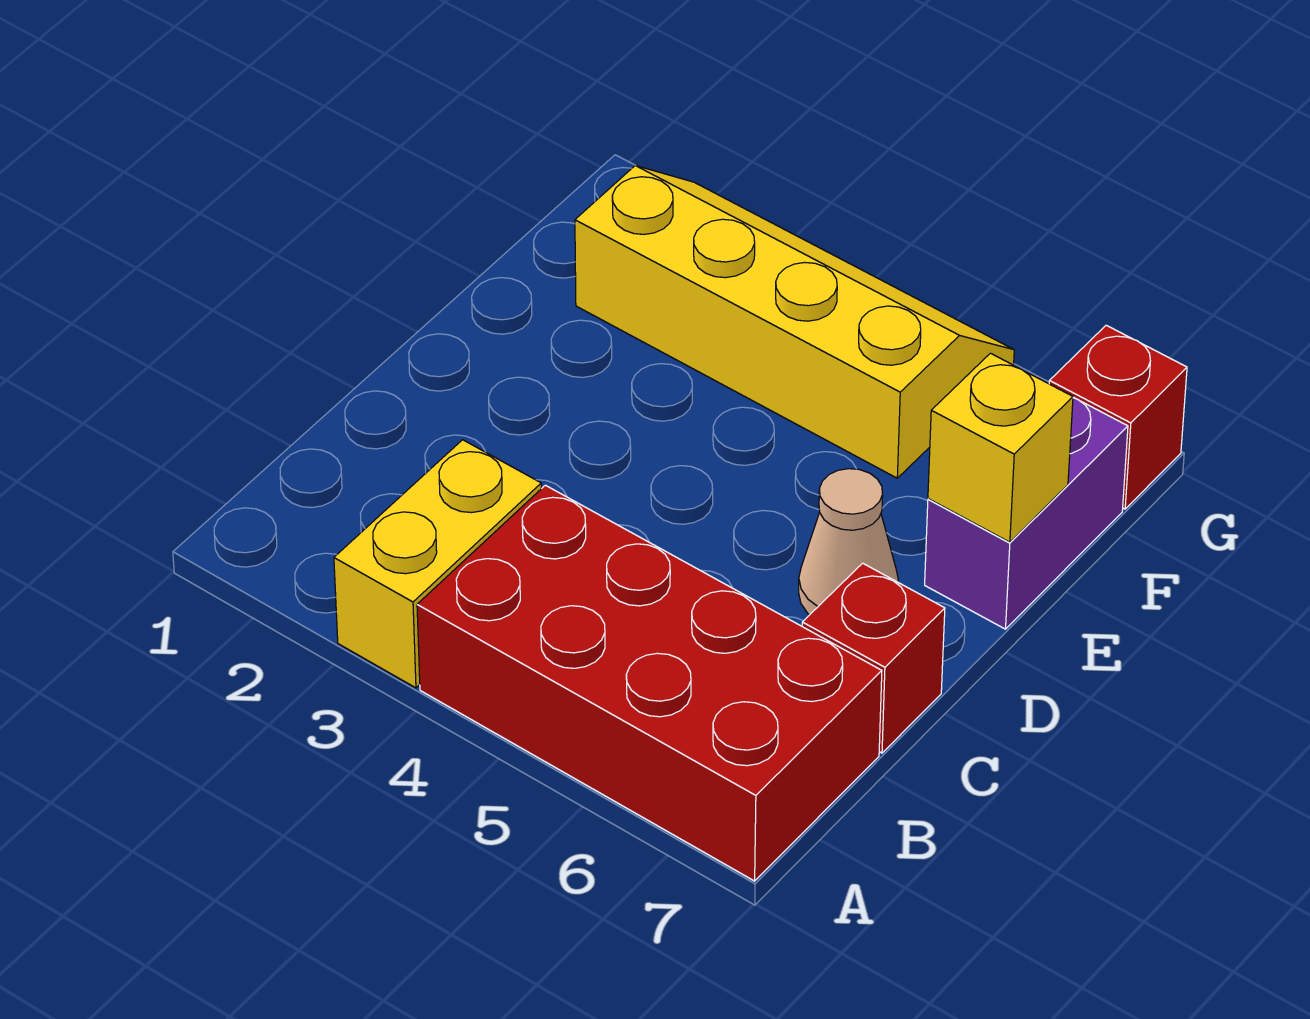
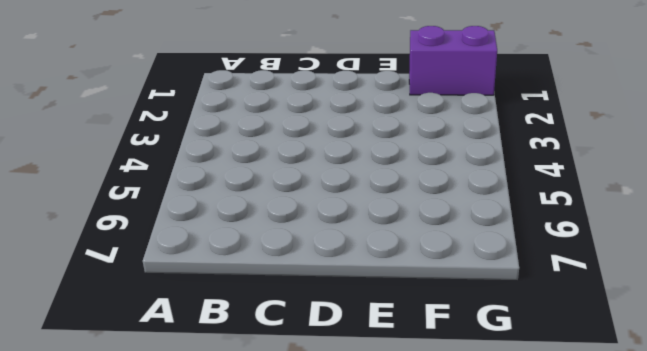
purple 1x2 brick [409,26,497,95] -> purple 1x2 brick moved to [925,397,1128,629]
none -> yellow 1x2 brick [334,440,541,688]
none -> red 2x4 brick [417,485,882,881]

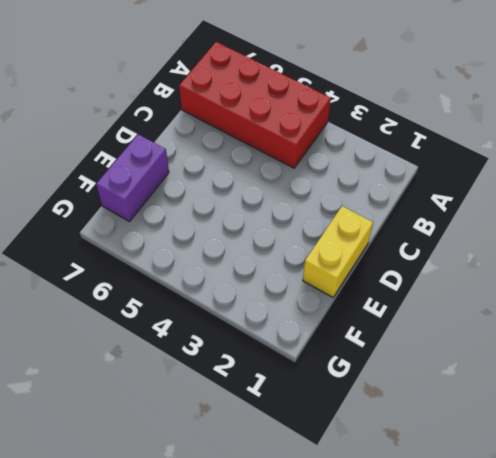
yellow 1x2 brick [303,206,373,297] -> yellow 1x2 brick moved to [334,440,541,688]
none -> red 1x1 brick [802,563,945,753]
none -> tan 1x1 cone [799,469,898,615]

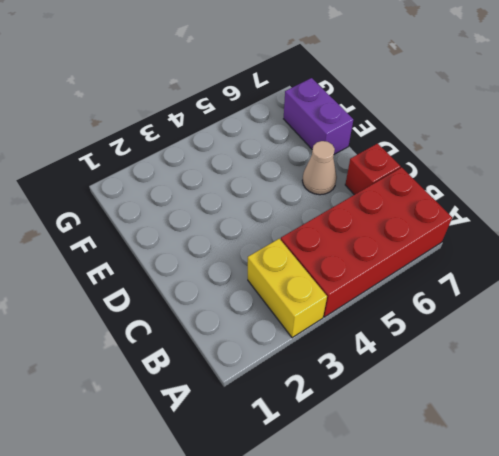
none -> yellow 2x4 slope [575,166,1014,478]
none -> red 1x1 brick [1049,325,1187,509]

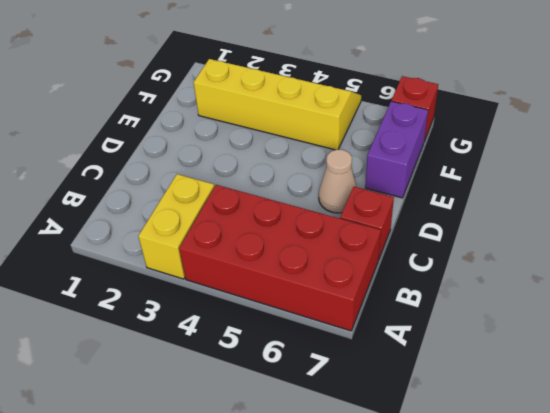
none -> yellow 1x1 brick [928,353,1073,542]

